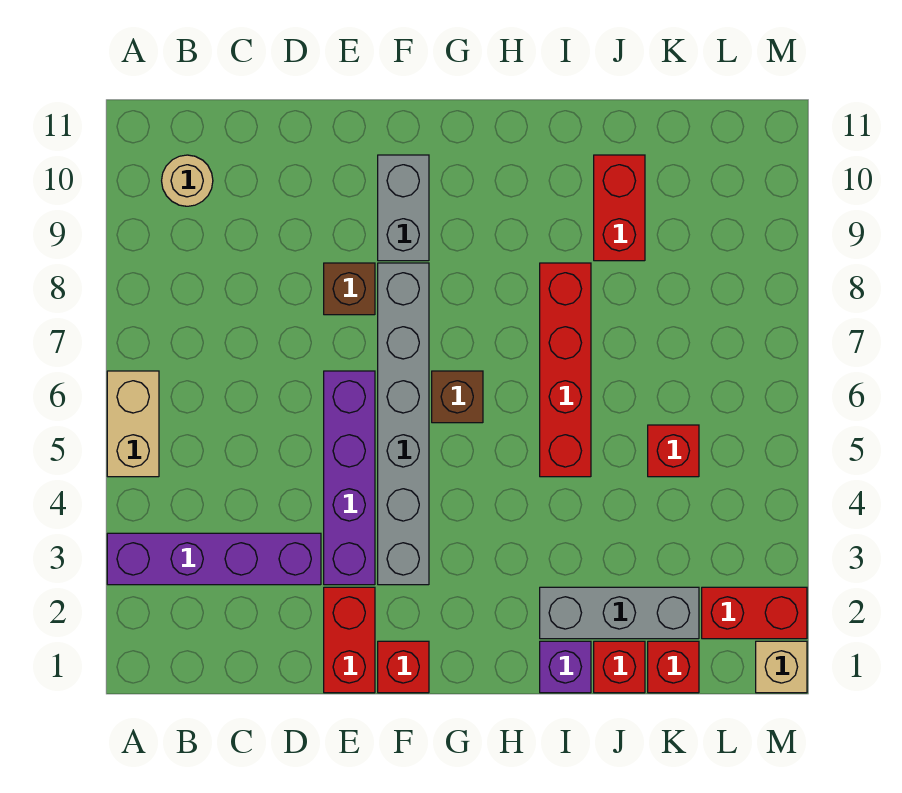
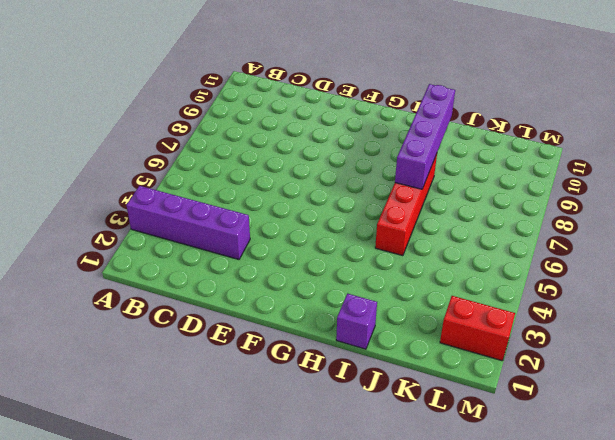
purple 1x4 brick [395,84,455,189] -> purple 1x4 brick moved to [324,371,375,585]
none -> tan 1x2 brick [107,371,159,477]
none -> tan 1x1 round brick [162,155,213,206]
none -> red 1x2 brick [324,587,375,693]

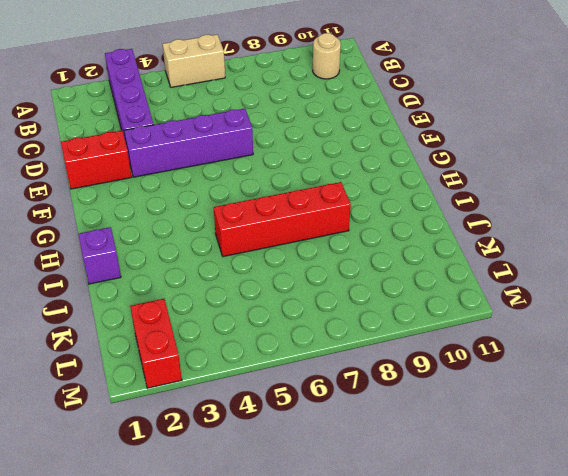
none -> brown 1x1 brick [324,263,375,315]
none -> red 1x1 brick [378,641,429,693]
none -> grey 1x6 brick [378,263,429,585]

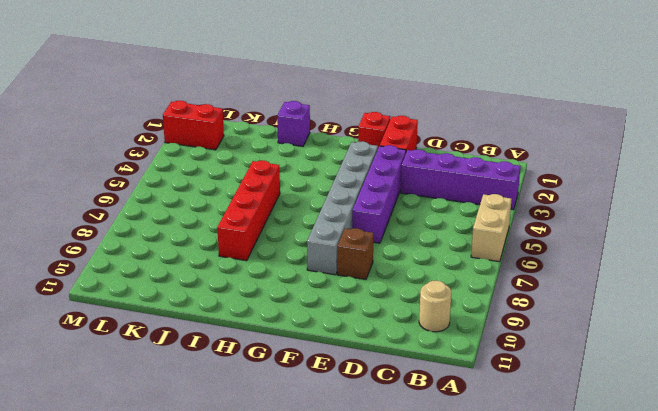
none -> grey 1x2 brick [378,155,429,261]
none -> brown 1x1 brick [432,371,483,423]
none -> grey 1x3 brick [540,587,699,639]

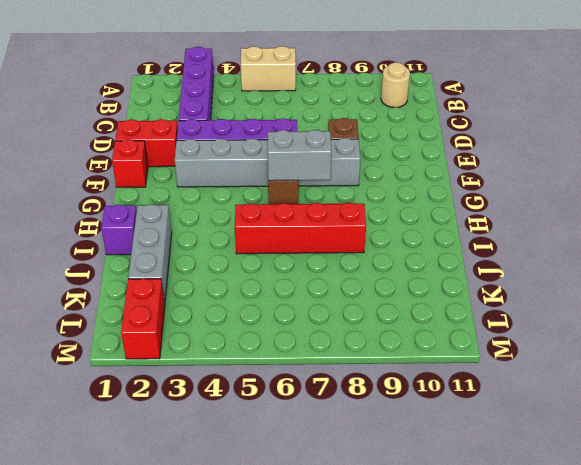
grey 1x2 brick [268,130,332,181] -> grey 1x2 brick moved to [378,155,429,261]
none -> red 1x1 brick [594,641,645,693]
none -> red 1x2 brick [594,155,645,261]
none -> red 1x1 brick [648,641,699,693]

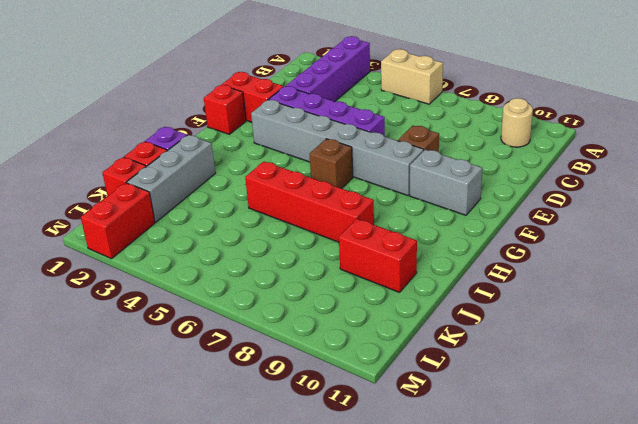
none -> red 1x1 brick [648,425,699,477]
none -> tan 1x1 brick [756,641,807,693]

